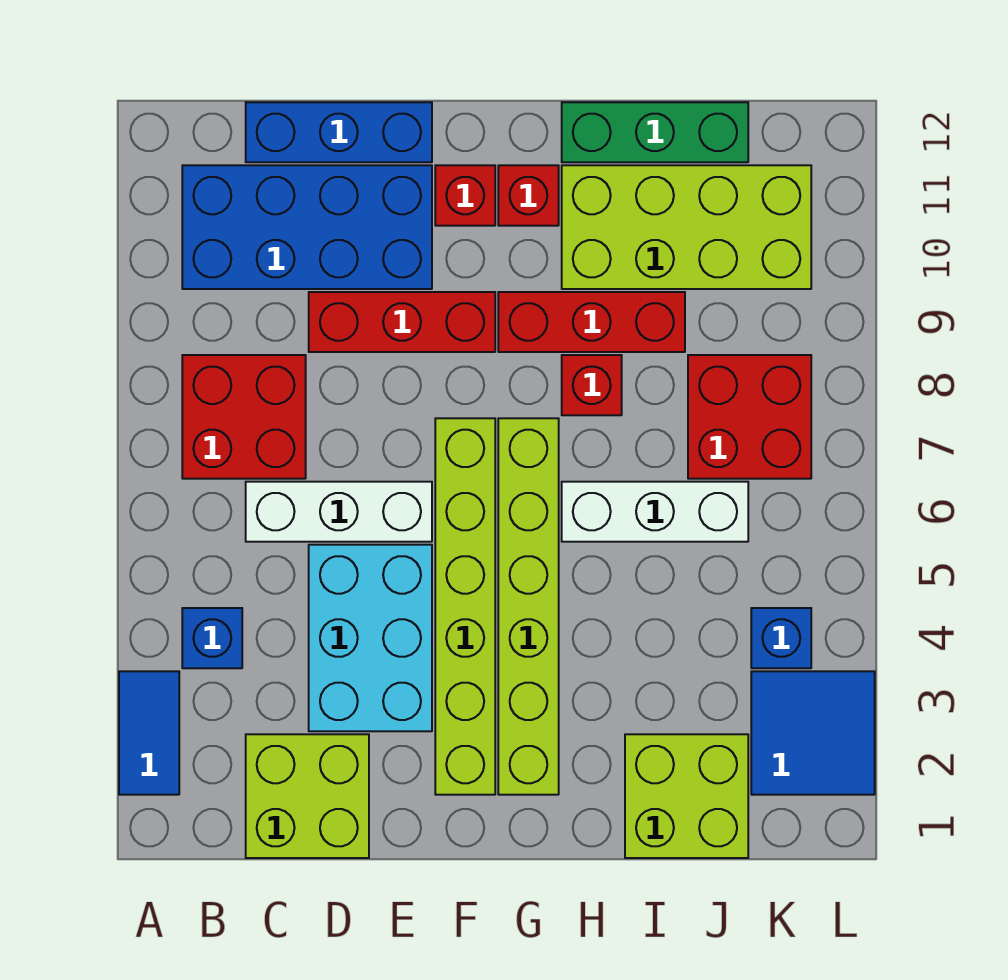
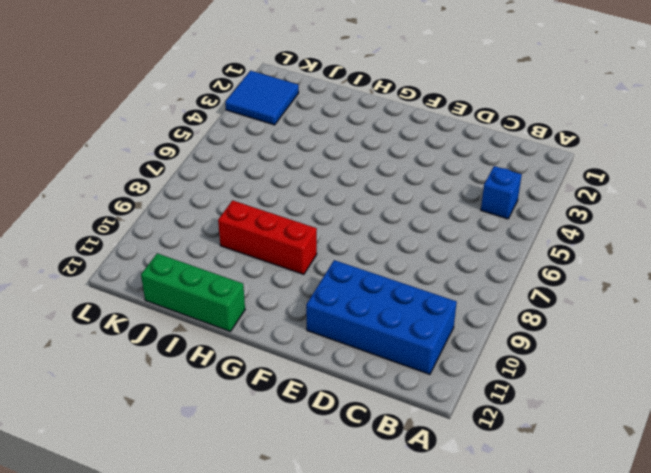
none -> blue 1x2 tile [119,671,179,795]
none -> red 2x2 brick [182,355,306,479]
none -> lime 2x2 brick [246,734,369,858]

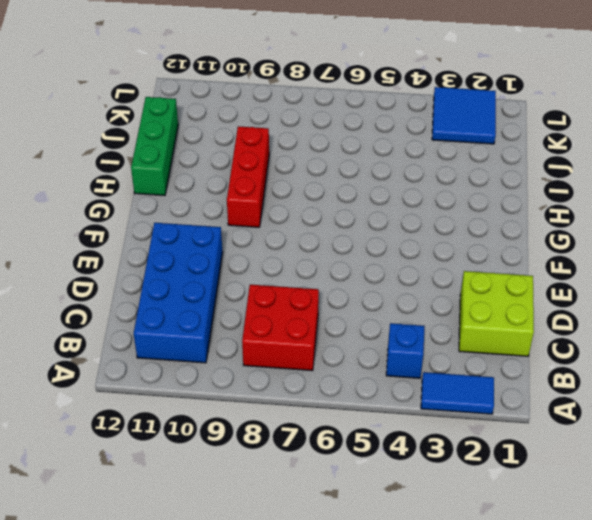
none -> white 1x3 brick [246,482,432,542]
none -> blue 1x3 brick [246,102,432,162]
none -> cyan 2x3 brick [309,545,432,731]

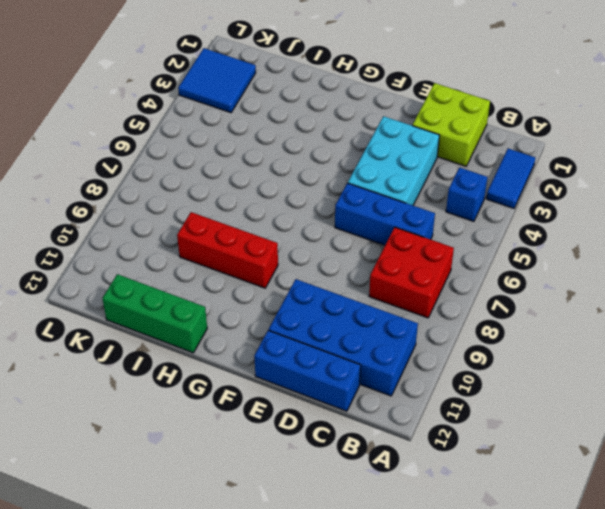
blue 1x3 brick [335,183,435,245] -> white 1x3 brick [246,482,432,542]
none -> red 1x3 brick [309,292,495,352]
none -> lime 1x6 brick [435,418,495,795]
none -> red 1x1 brick [435,165,495,226]

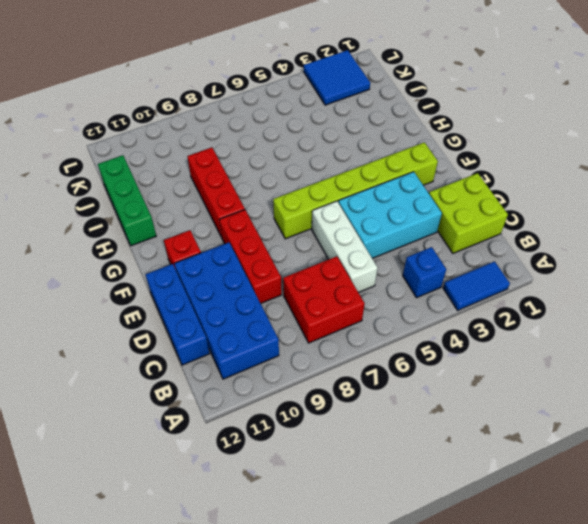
none -> lime 1x6 brick [498,418,559,795]
none -> red 1x1 brick [498,165,559,226]
none -> white 1x3 brick [562,482,748,542]

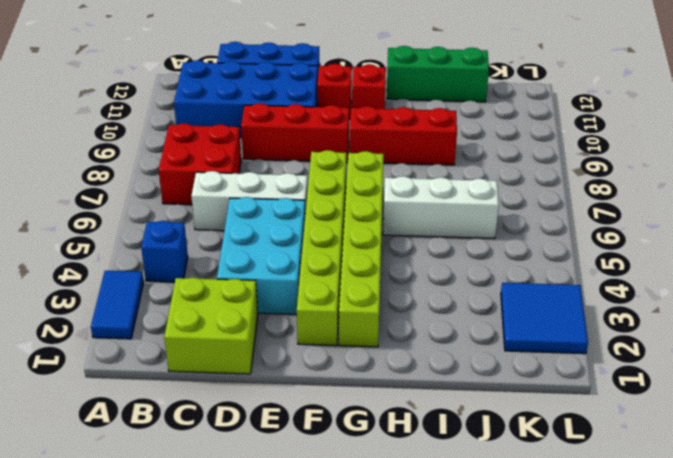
none -> red 1x1 brick [562,355,622,415]
none -> lime 2x4 brick [562,165,811,289]
none -> lime 2x2 brick [625,734,748,858]

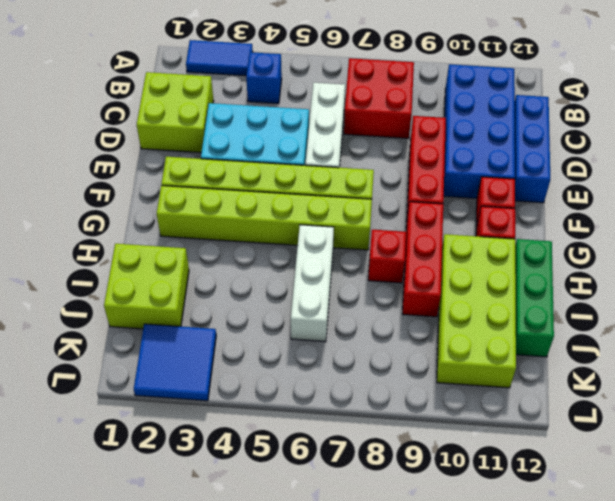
none -> red 2x2 brick [688,355,811,479]
none -> blue 1x1 brick [751,608,811,668]

